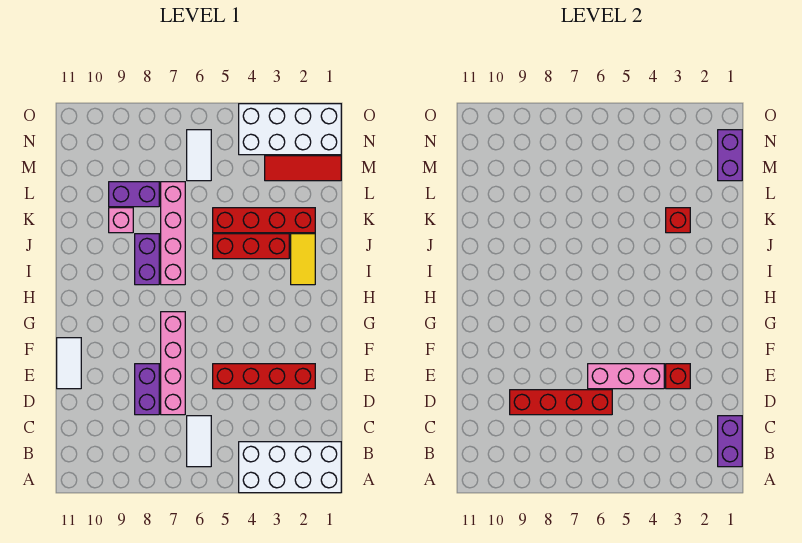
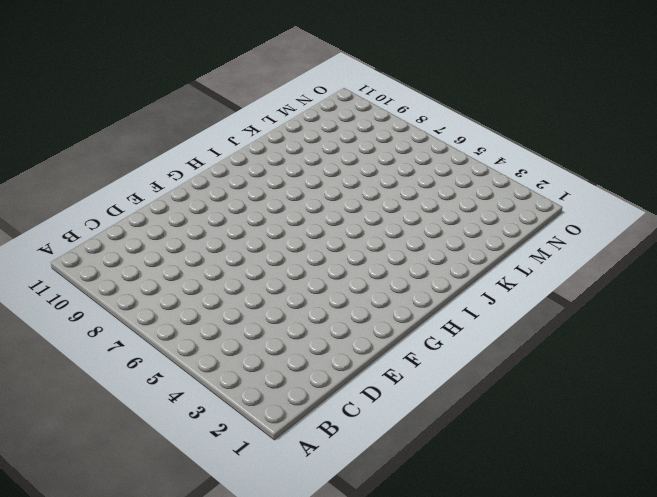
none -> white 2x4 brick [239,442,341,493]
none -> white 1x2 tile [187,416,211,467]
none -> pink 1x4 brick [161,312,185,415]

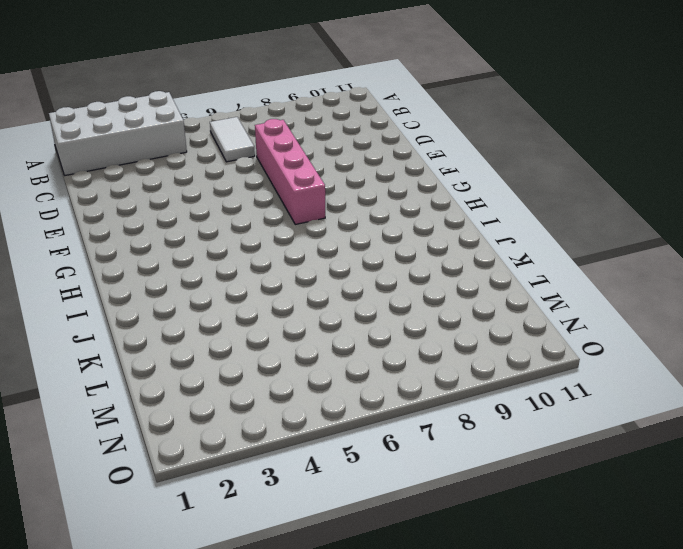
none -> purple 1x2 brick [135,364,159,415]
none -> red 1x4 brick [213,364,315,389]
none -> white 1x2 tile [57,338,81,389]

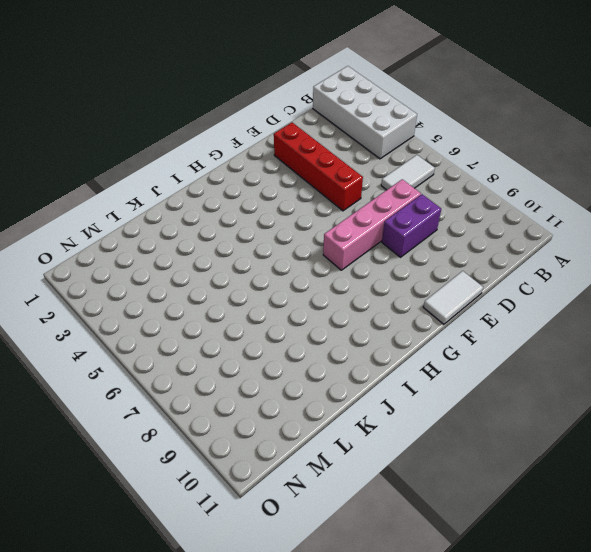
none -> yellow 1x2 tile [291,234,315,285]
none -> pink 1x4 brick [161,182,185,285]
none -> purple 1x2 brick [135,234,159,285]

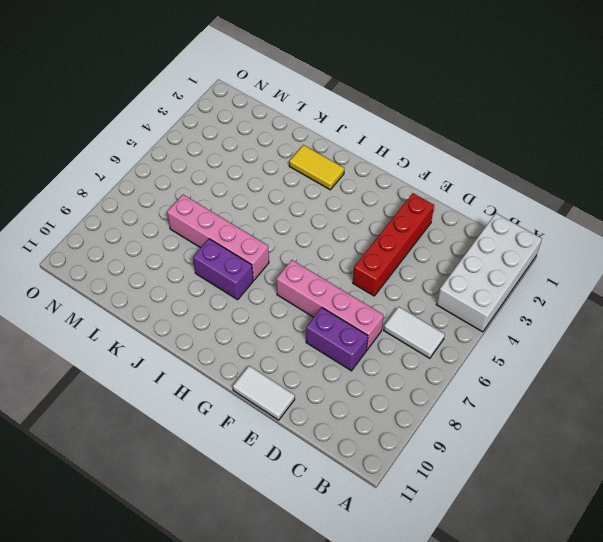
none -> red 1x3 brick [213,234,289,259]
none -> red 1x4 brick [213,208,315,233]
none -> pink 1x1 brick [109,208,133,233]

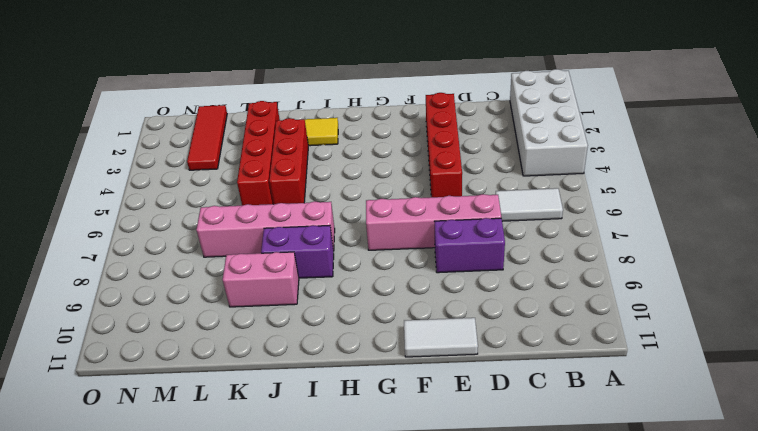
pink 1x2 brick [222,252,299,307] -> pink 1x1 brick [109,208,133,233]
none -> purple 1x2 brick [109,182,159,207]
none -> white 1x2 tile [187,130,211,181]
none -> white 2x4 brick [239,104,341,155]

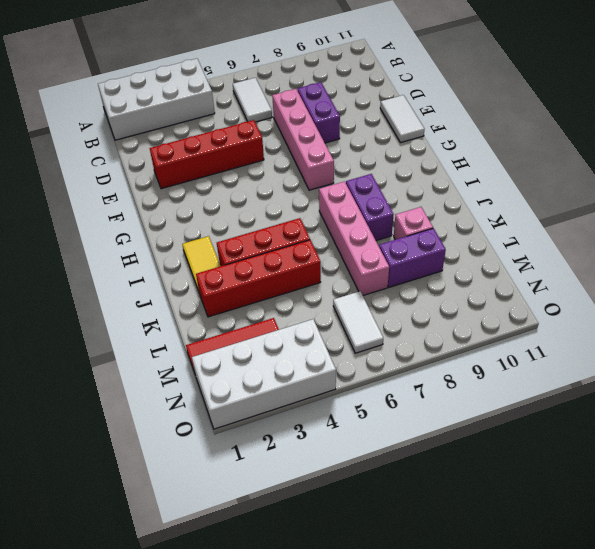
none -> purple 1x2 brick [718,416,742,467]
none -> red 1x4 brick [510,390,612,415]
none -> red 1x1 brick [666,364,690,389]

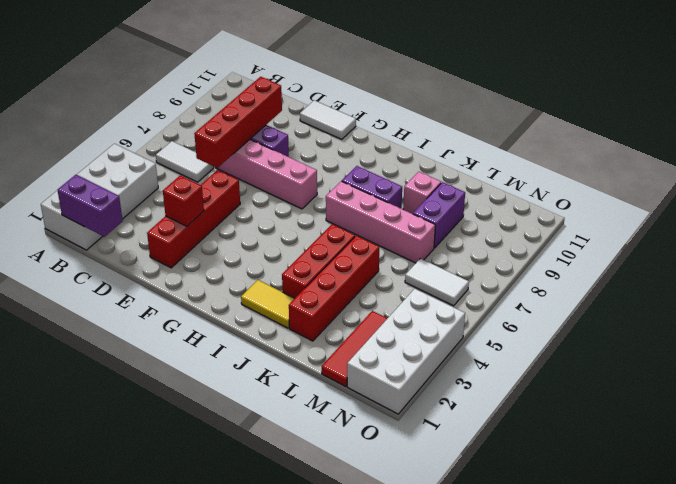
none -> pink 1x3 brick [588,364,664,389]
none -> red 1x1 brick [666,208,690,233]
none -> purple 1x2 brick [718,130,742,181]

